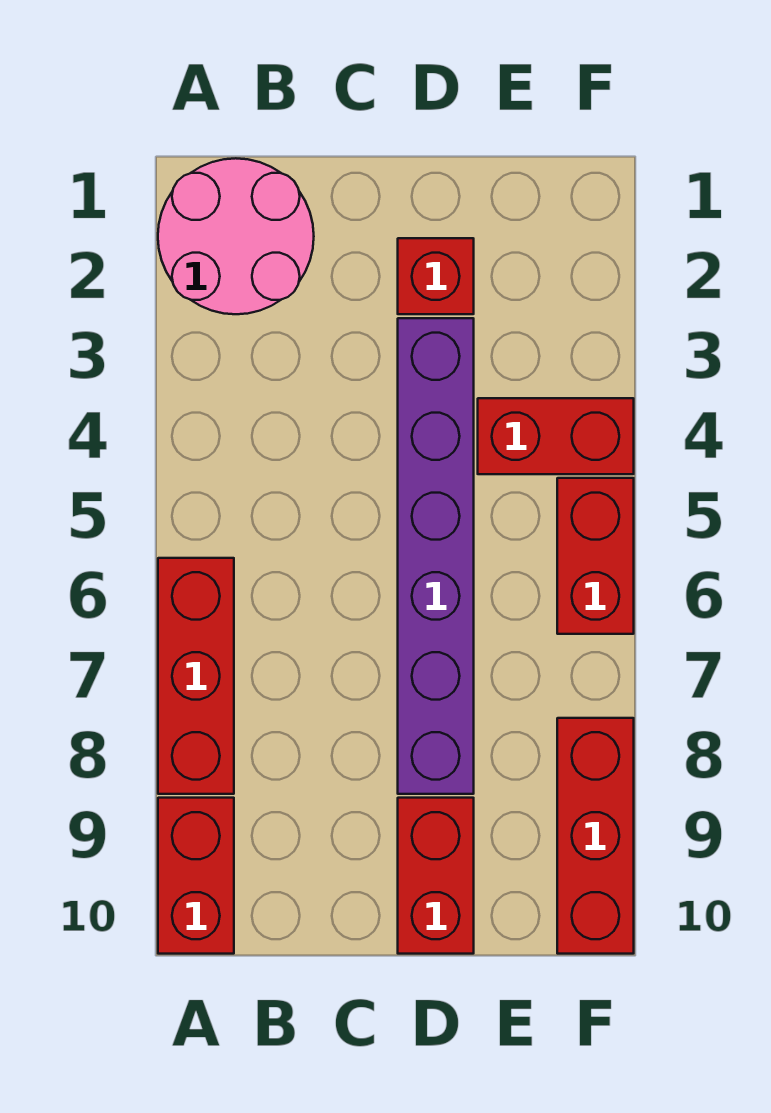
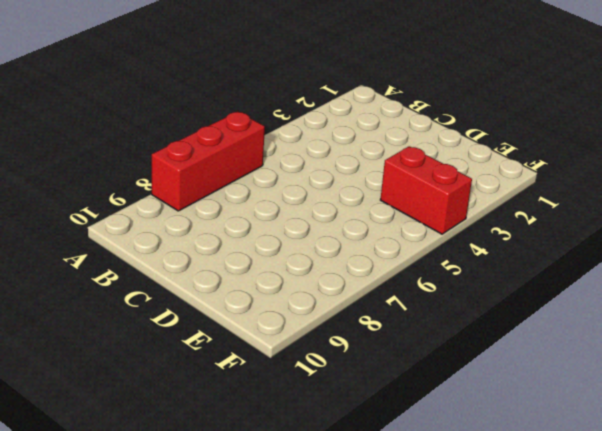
none -> pink 2x2 round brick [158,158,314,314]
none -> red 1x2 brick [158,798,234,954]

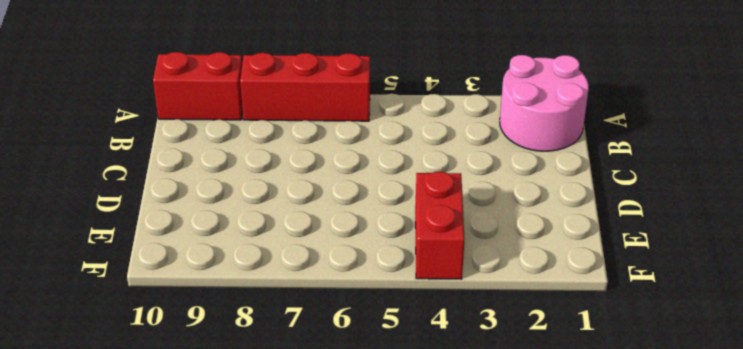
none -> red 1x1 brick [398,238,474,314]
none -> purple 1x6 brick [398,318,474,794]

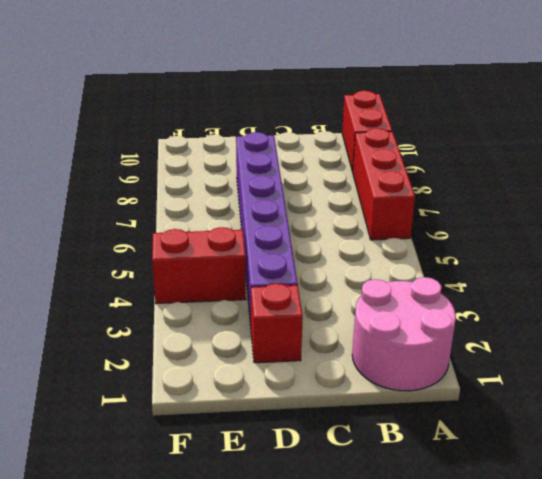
none -> red 1x2 brick [398,798,474,954]
none -> red 1x2 brick [557,478,634,634]

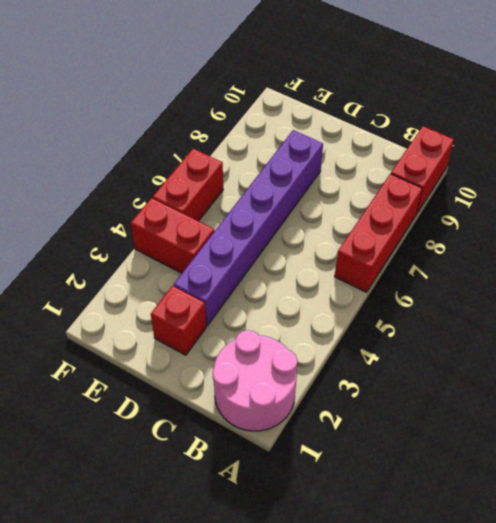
none -> red 1x2 brick [398,798,474,954]
none -> red 1x3 brick [557,718,634,954]

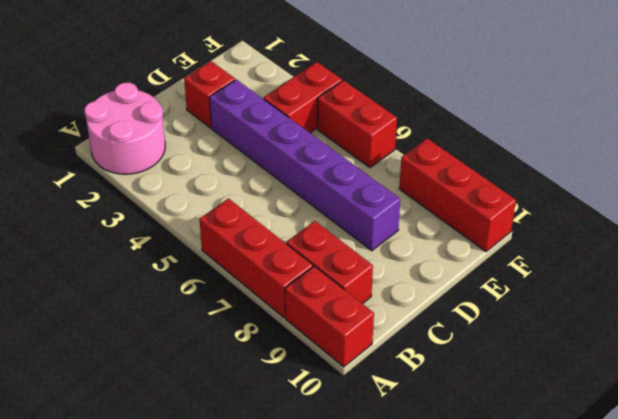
red 1x2 brick [286,221,373,304] -> red 1x2 brick moved to [398,798,474,954]

